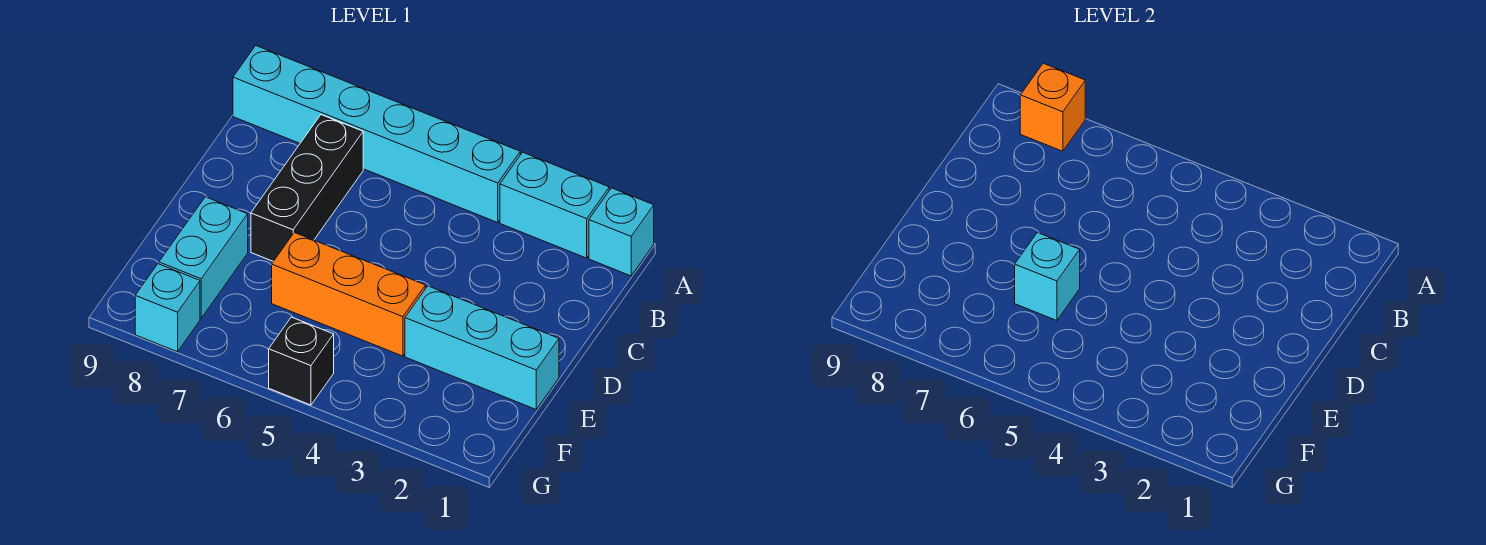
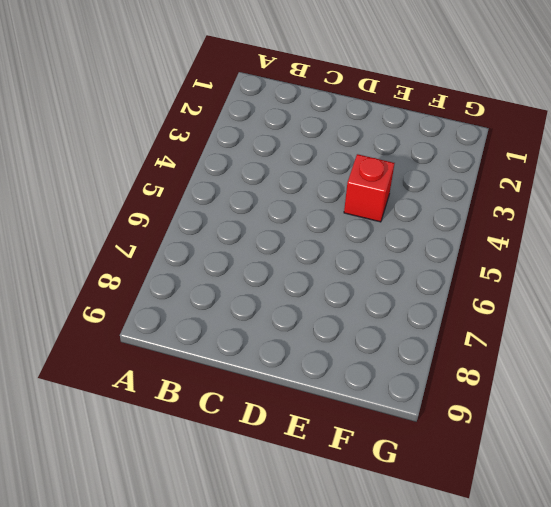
red 1x1 brick [344,154,394,222] -> orange 1x3 brick [272,233,425,356]
none -> cyan 1x1 brick [589,188,654,276]
none -> cyan 1x2 brick [500,152,609,258]

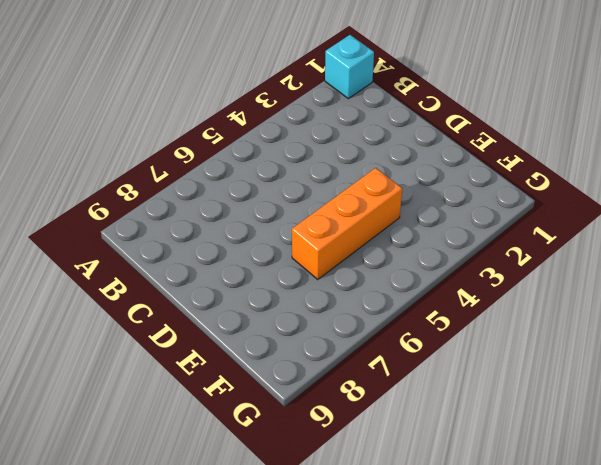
none -> cyan 1x2 brick [500,152,609,258]
none -> cyan 1x6 brick [233,46,520,222]

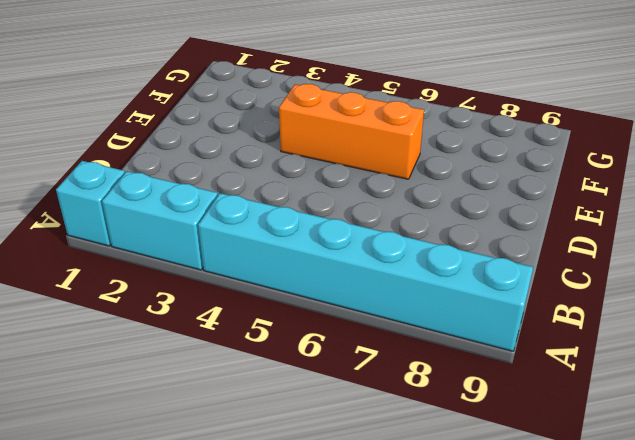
none -> black 1x3 brick [251,115,363,261]
none -> cyan 1x3 brick [405,286,559,409]

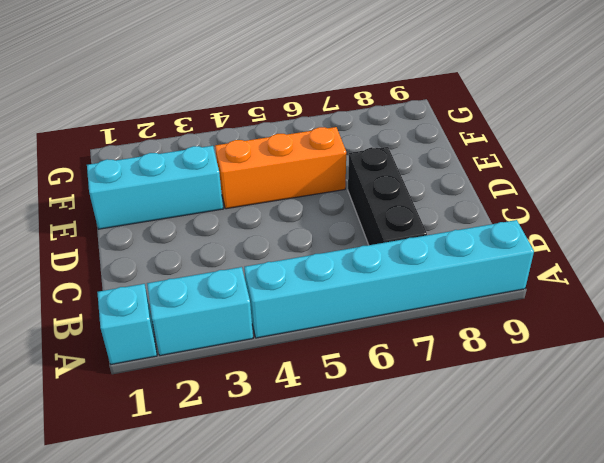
none -> cyan 1x2 brick [159,197,248,318]
none -> black 1x1 brick [269,317,334,405]

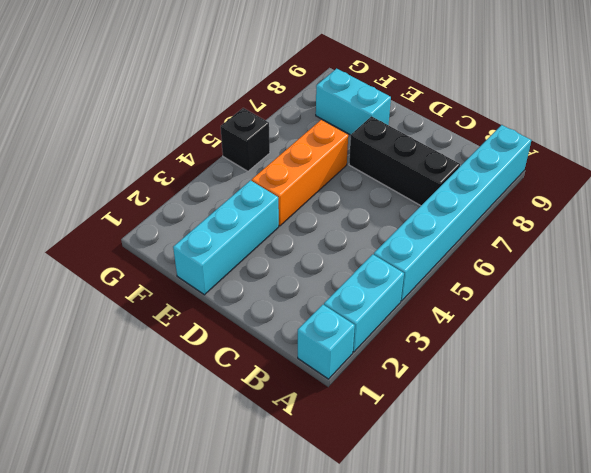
none -> cyan 1x1 brick [135,264,200,352]
none -> orange 1x1 brick [1020,63,1085,151]

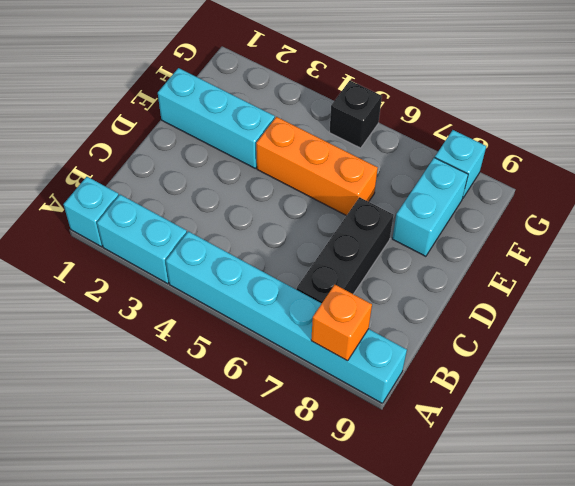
none -> cyan 1x1 brick [1015,233,1080,321]

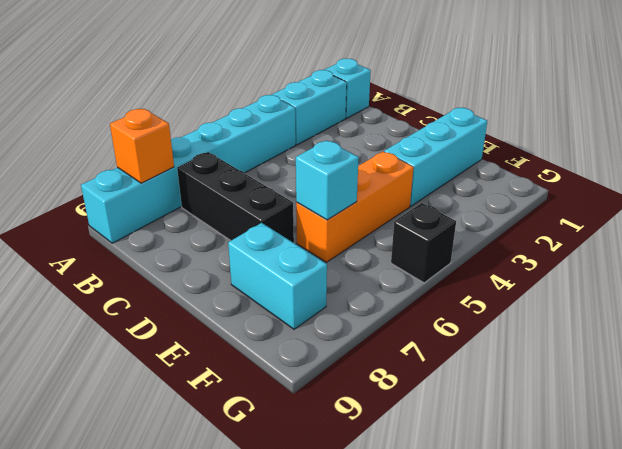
none -> cyan 1x1 brick [135,264,200,352]

